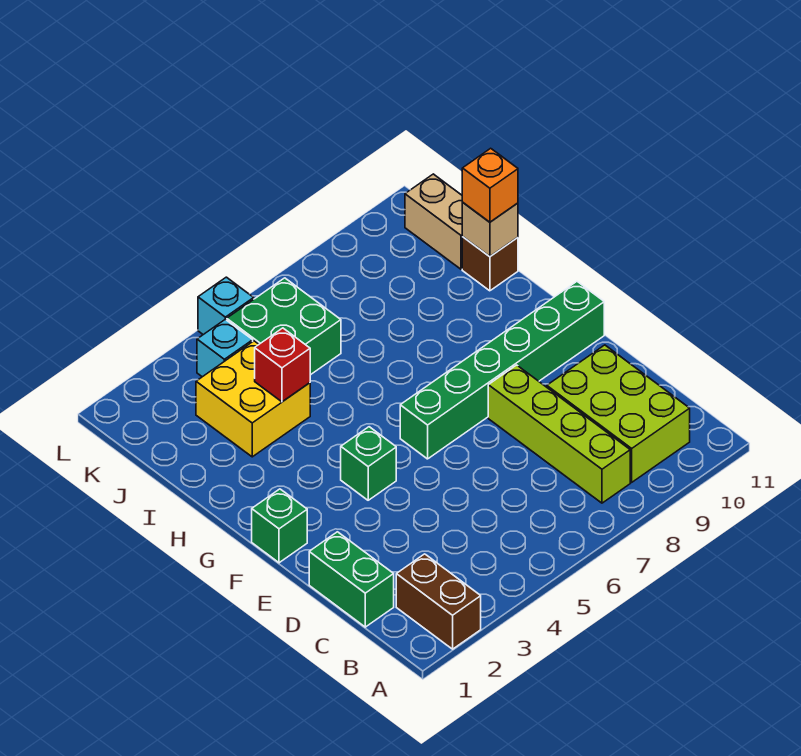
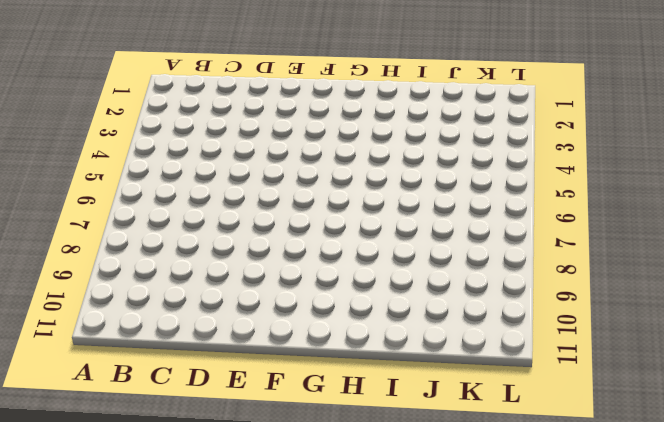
none -> brown 1x2 brick [396,554,481,649]
none -> lime 1x4 brick [488,365,630,503]
none -> lime 2x3 brick [547,345,690,482]

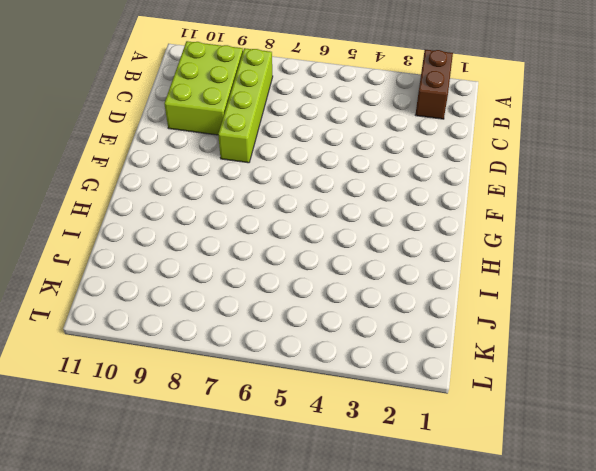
none -> green 1x2 brick [309,532,394,627]
none -> green 1x1 brick [252,489,307,563]
none -> green 1x1 brick [341,427,396,500]

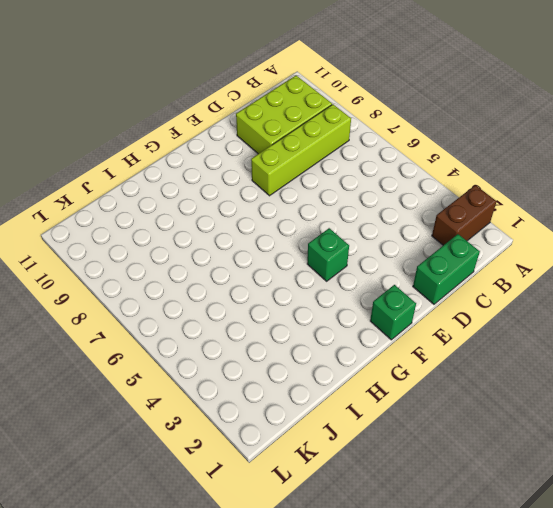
none -> green 1x6 brick [400,282,604,459]
none -> yellow 2x2 brick [196,341,310,457]
none -> brown 1x1 brick [462,237,518,291]

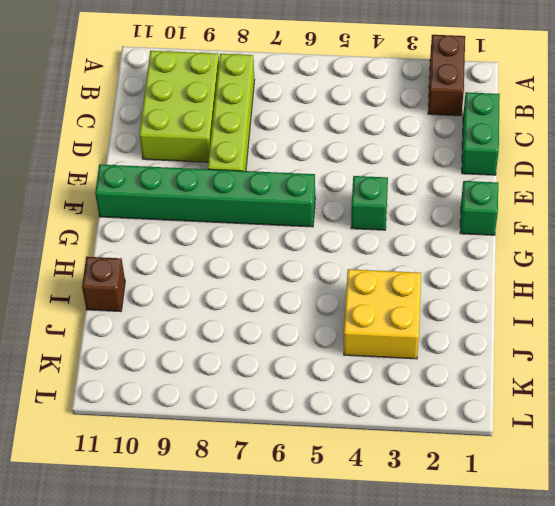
none -> green 2x2 brick [227,278,341,375]
none -> tan 1x2 brick [405,174,463,269]
none -> cyan 1x1 brick [197,319,253,377]

